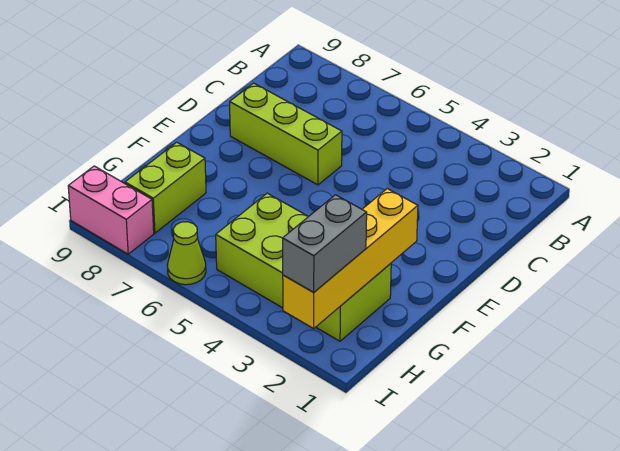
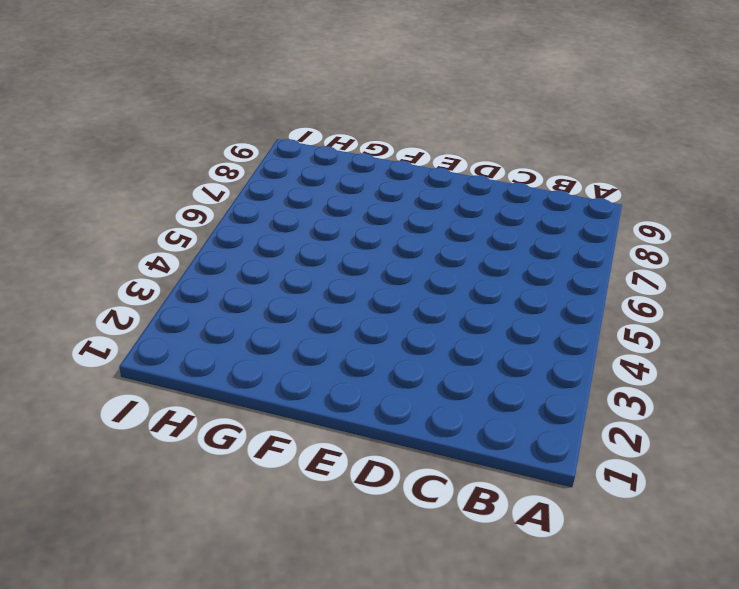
none -> lime 1x3 brick [230,83,342,185]
none -> lime 2x4 brick [216,193,391,341]

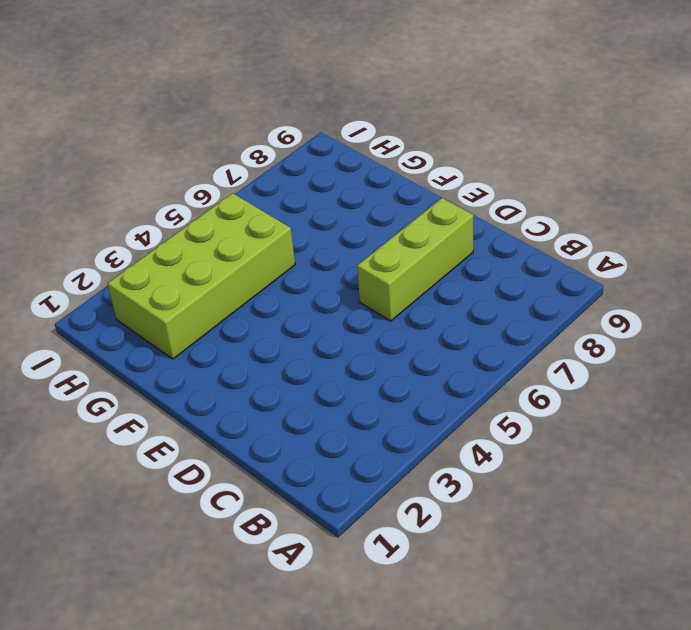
none -> lime 1x2 brick [125,142,206,233]
none -> lime 1x1 cone [167,222,206,285]

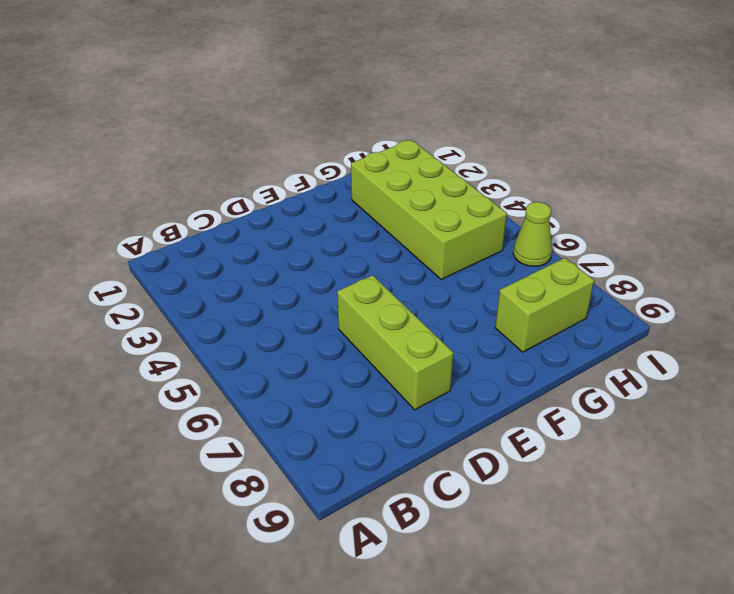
none -> pink 1x2 brick [68,166,154,254]
none -> yellow 1x4 brick [283,189,418,328]

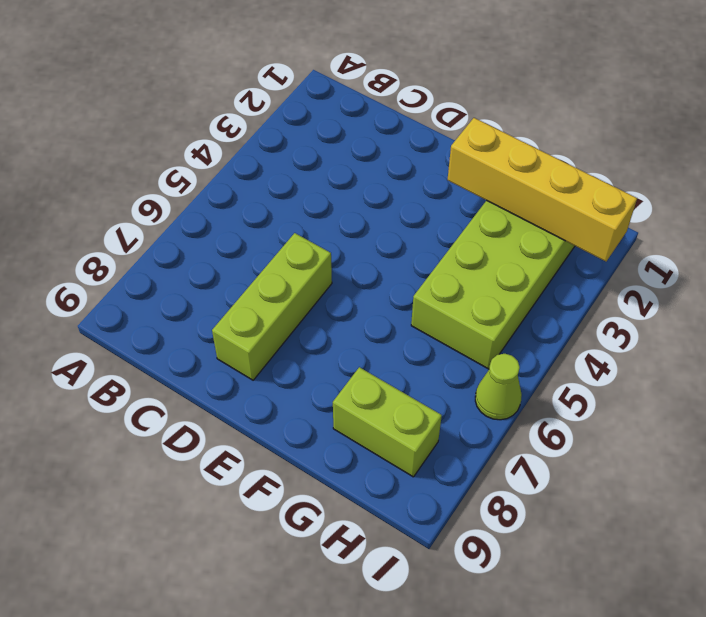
none -> pink 1x2 brick [68,166,154,254]
none -> grey 1x2 brick [282,195,367,292]

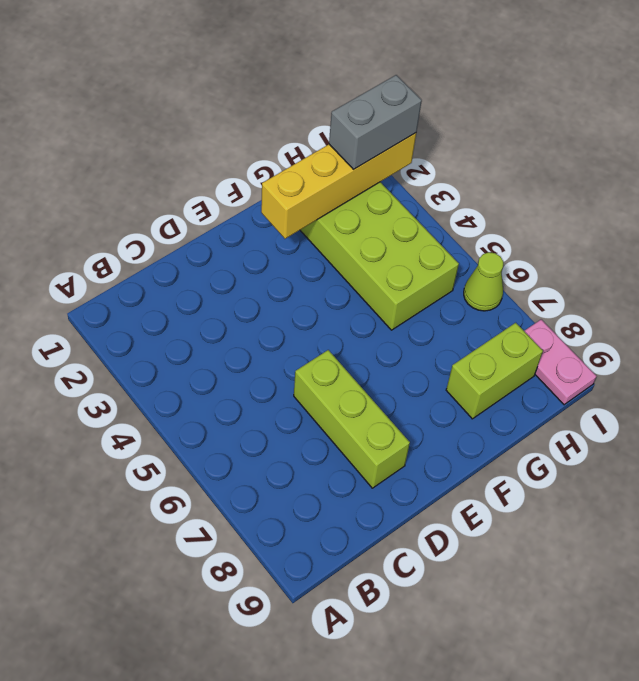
pink 1x2 plate [525,319,596,405] -> pink 1x2 brick [68,166,154,254]

